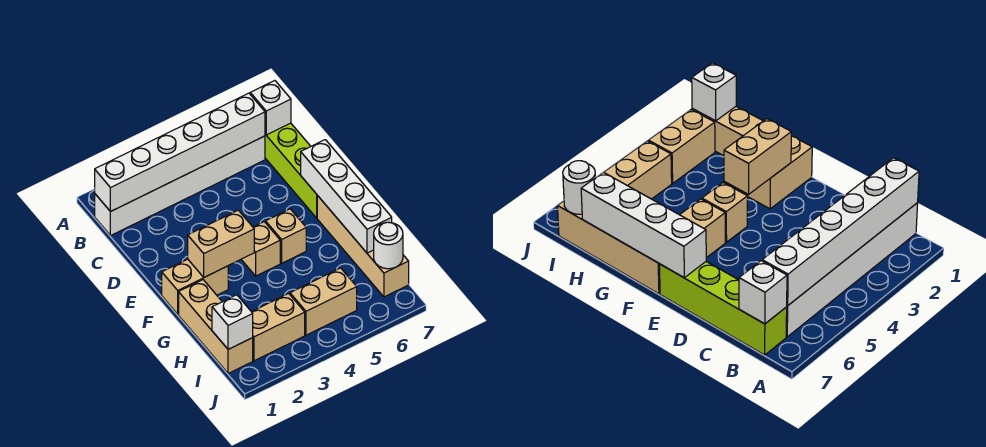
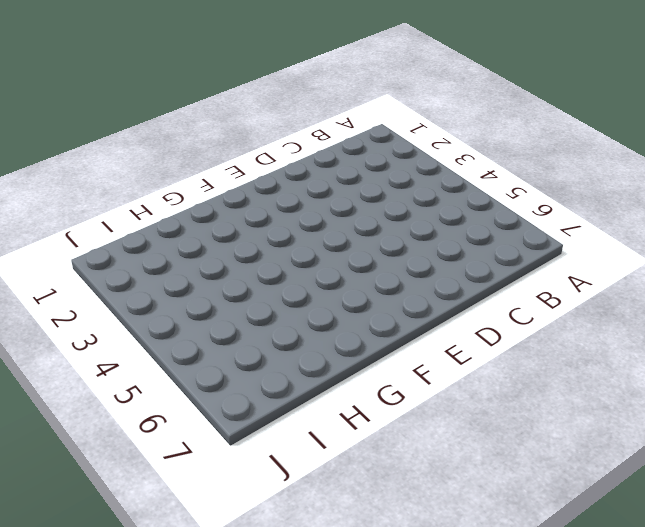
none -> white 1x6 brick [95,136,265,236]
none -> lime 1x4 brick [265,123,317,218]
none -> tan 1x2 brick [162,259,228,314]

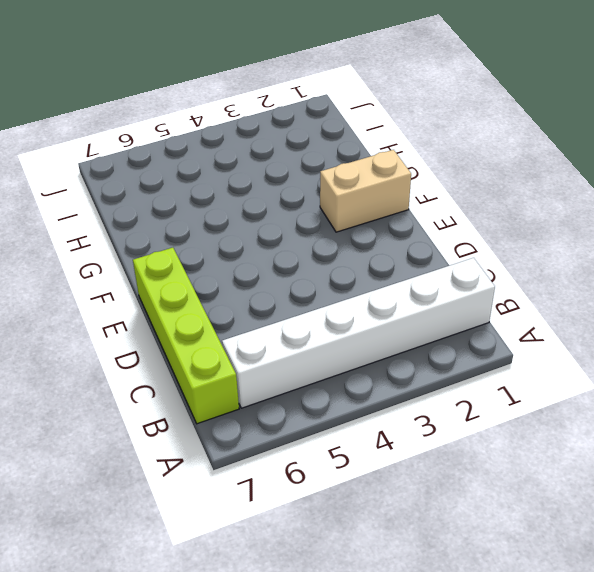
none -> tan 1x1 brick [241,222,280,276]
none -> tan 1x1 brick [266,209,306,263]
none -> tan 1x4 brick [317,195,409,297]

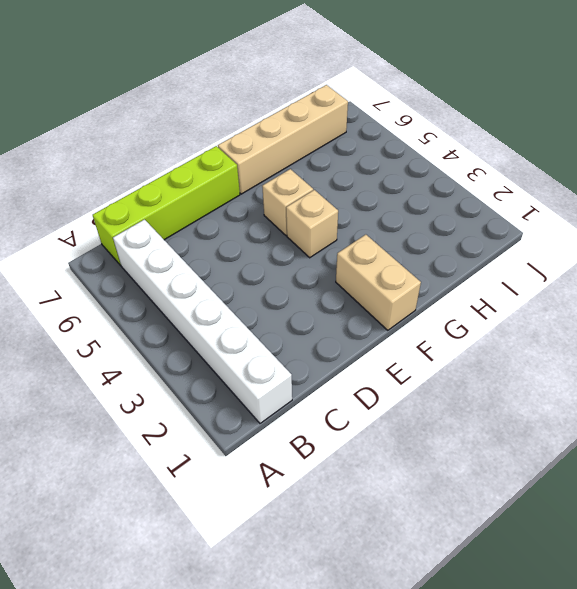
none -> tan 1x3 brick [179,280,253,373]
none -> tan 1x2 brick [252,293,305,361]
none -> tan 1x2 brick [290,268,357,335]

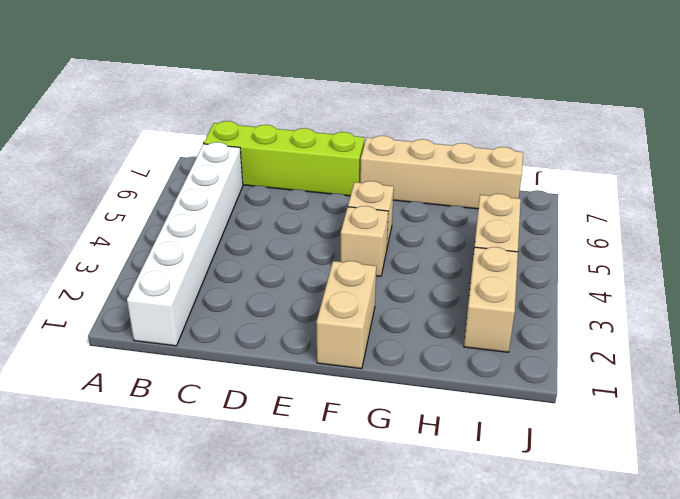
none -> tan 1x3 brick [179,280,253,373]
none -> white 1x6 brick [95,93,265,212]
none -> white 1x1 brick [250,81,291,135]

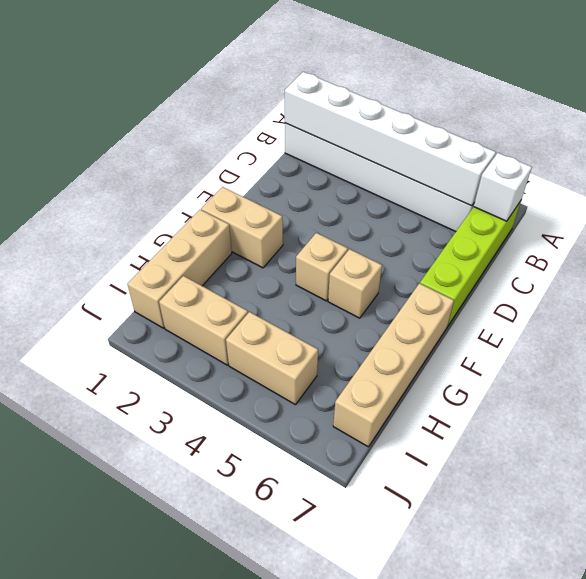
none -> white 1x4 brick [301,140,392,253]
none -> tan 1x2 brick [188,210,254,277]
none -> white 1x1 brick [212,295,253,349]

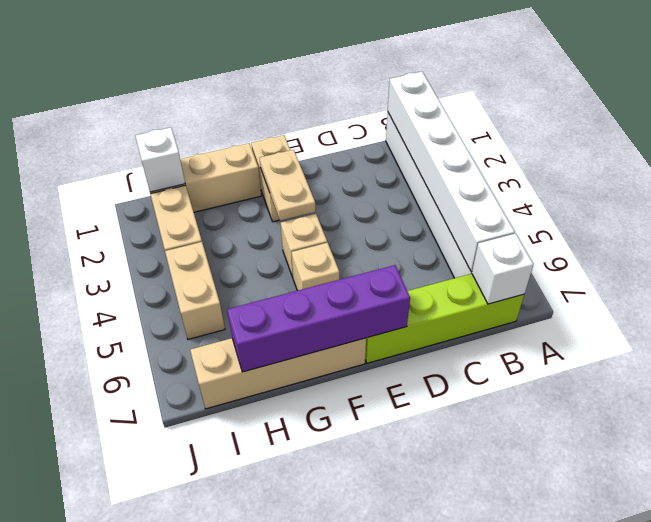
purple 1x4 brick [227,265,410,372] -> white 1x4 brick [301,140,392,253]
tan 1x2 plate [260,150,315,221] -> tan 1x2 brick [188,210,254,277]
none -> white 1x1 round brick [374,222,403,269]

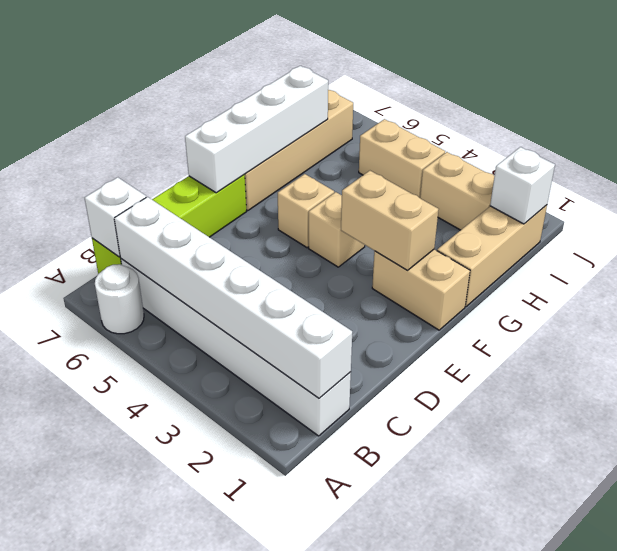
white 1x1 round brick [95,264,144,334] -> white 1x1 round brick moved to [374,222,403,269]

